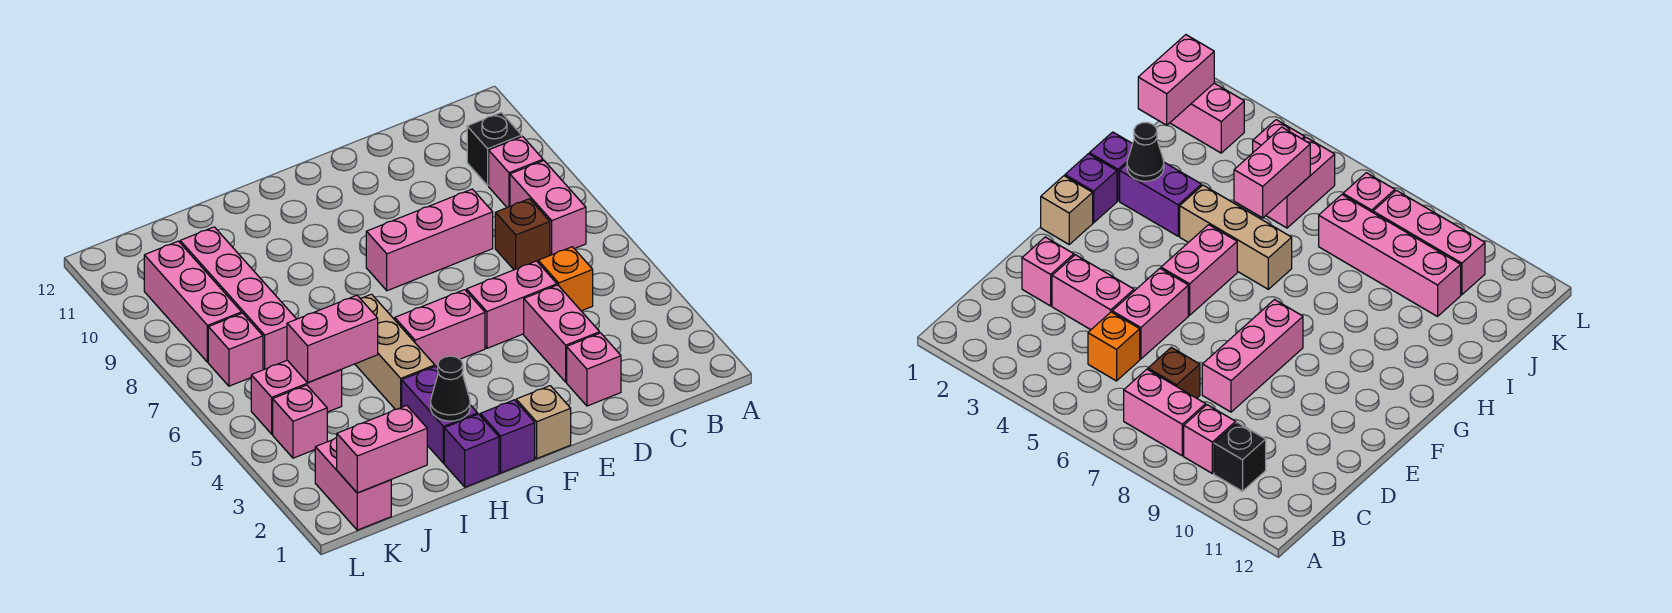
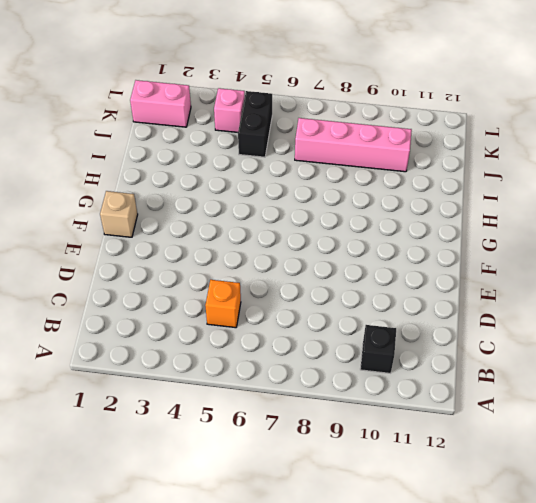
black 1x2 brick [238,91,272,157] -> pink 1x2 brick [251,360,342,434]
none -> pink 1x2 brick [510,161,586,255]
none -> pink 1x1 brick [489,137,543,207]
none -> brown 1x1 brick [495,199,550,270]

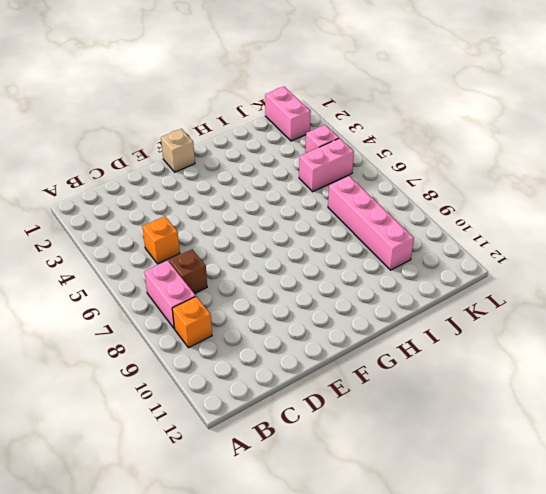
orange 1x1 brick [172,296,212,348] -> pink 1x1 brick [489,137,543,207]
none -> black 1x1 brick [467,113,522,185]
none -> pink 1x1 brick [567,333,621,406]
none -> pink 1x2 brick [524,285,600,382]

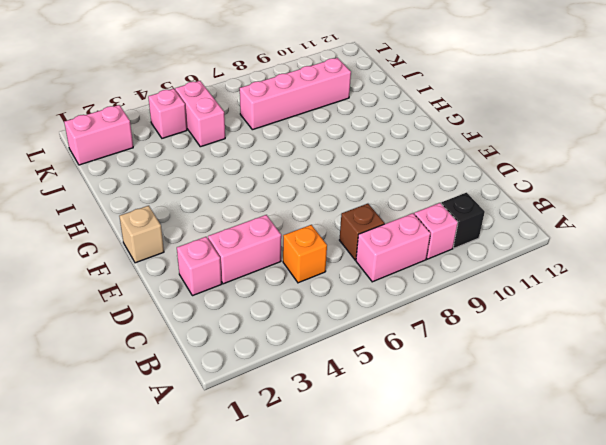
none -> pink 1x2 brick [467,261,557,348]
none -> pink 1x3 brick [366,189,493,291]
none -> pink 1x2 brick [395,290,485,368]

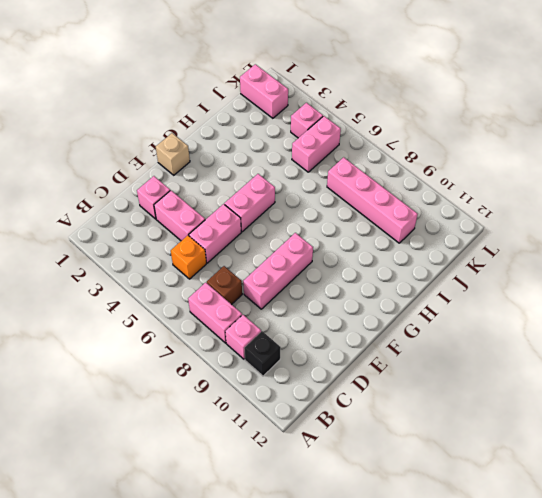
none -> purple 1x1 brick [480,400,535,473]
none -> purple 1x1 brick [444,414,499,487]
none -> purple 1x2 brick [402,366,478,463]

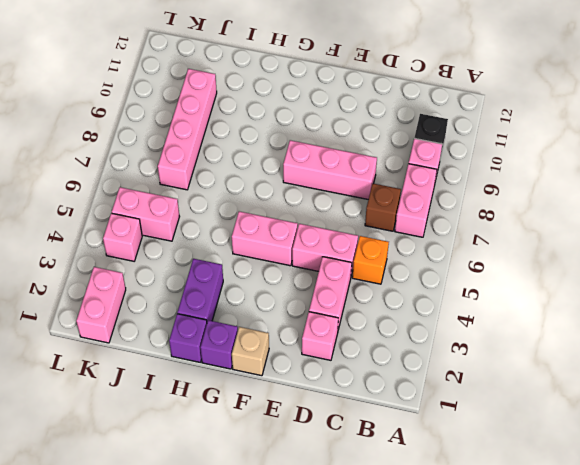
none -> tan 1x3 brick [355,294,435,409]
none -> pink 1x1 brick [208,313,263,386]
none -> pink 1x3 brick [144,241,242,362]

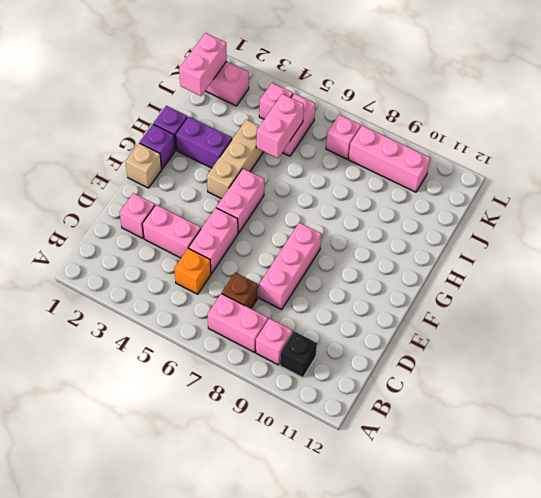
tan 1x3 brick [207,119,264,199] -> tan 1x3 brick turned to [355,294,435,409]
none -> pink 1x4 brick [180,227,296,370]
none -> black 1x1 cone [431,356,470,421]

